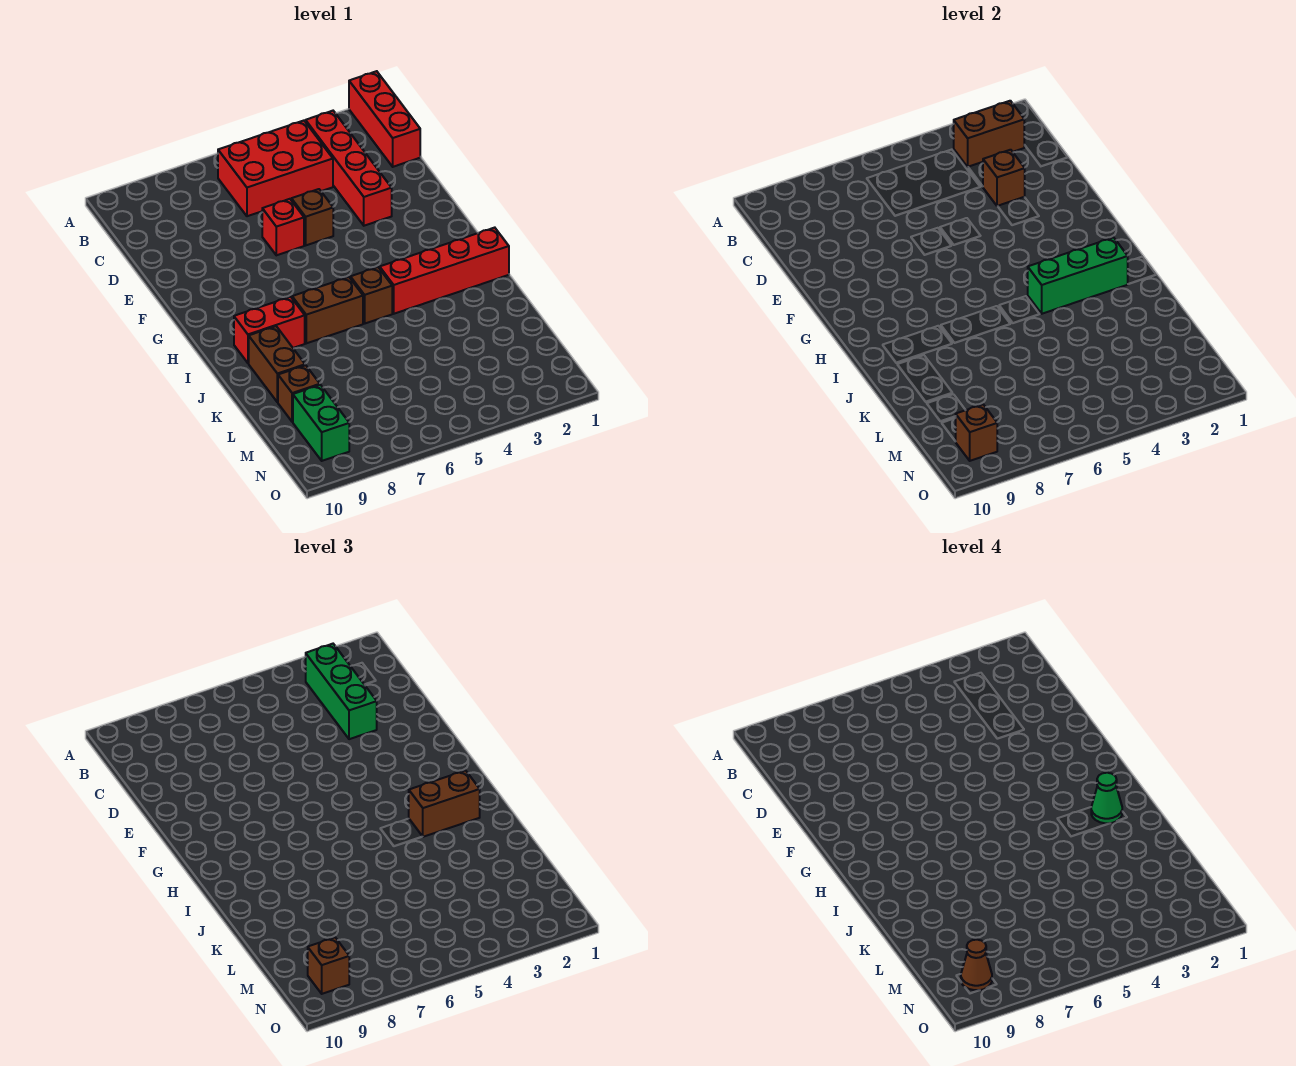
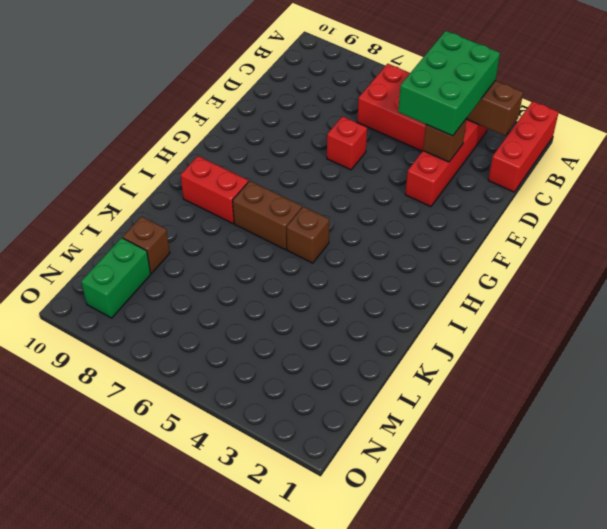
green 2x3 brick [398,31,500,136] -> green 1x3 brick [306,644,377,739]
none -> brown 1x1 brick [291,189,333,245]
none -> red 1x4 brick [380,228,509,314]
none -> brown 1x2 brick [249,326,305,402]

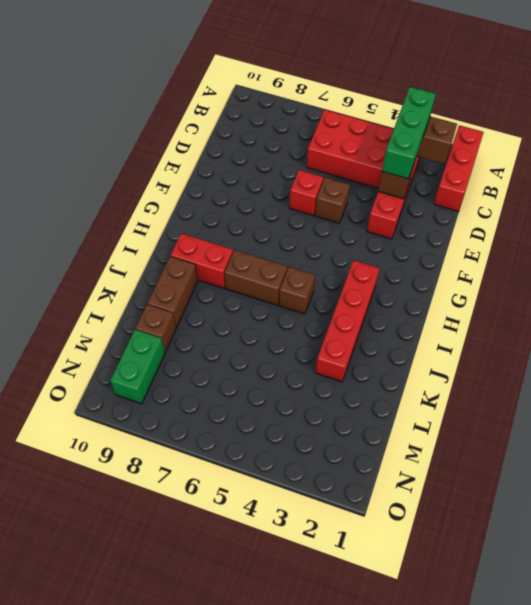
red 1x4 brick [315,260,380,382] -> red 1x4 brick turned to [380,228,509,314]
none -> green 1x3 brick [1028,238,1128,314]
none -> brown 1x1 brick [956,405,997,461]
none -> brown 1x2 brick [409,771,480,837]

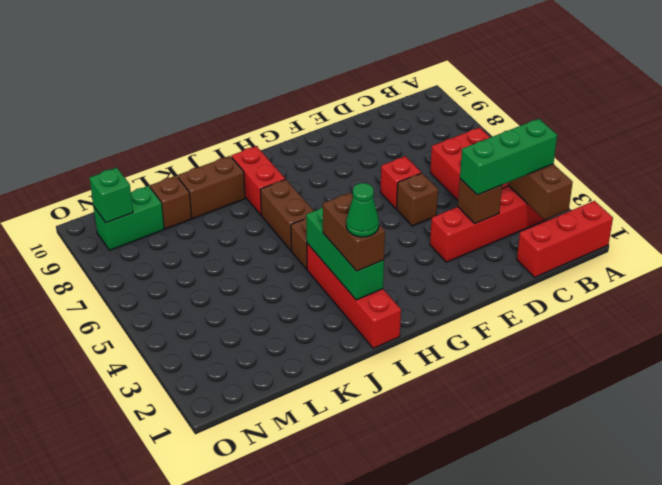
green 1x1 brick [90,168,133,223] -> brown 1x1 brick [956,405,997,461]
none -> brown 1x1 brick [308,938,349,994]
none -> brown 1x1 cone [961,940,992,990]

